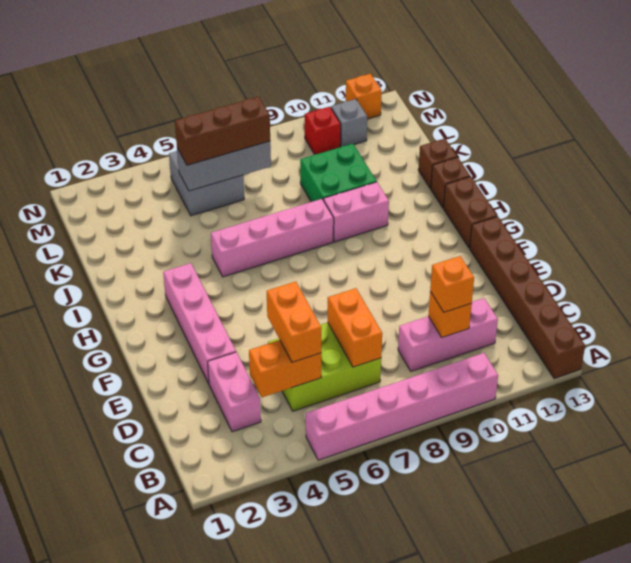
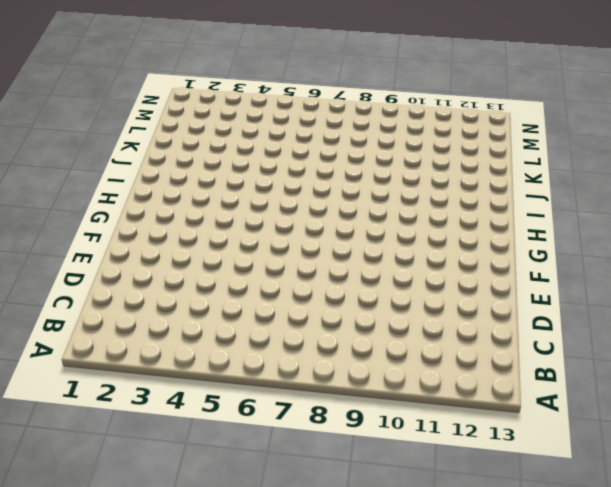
none -> pink 1x6 brick [306,353,498,460]
none -> brown 1x6 brick [470,216,585,379]
none -> pink 1x2 brick [208,352,261,432]

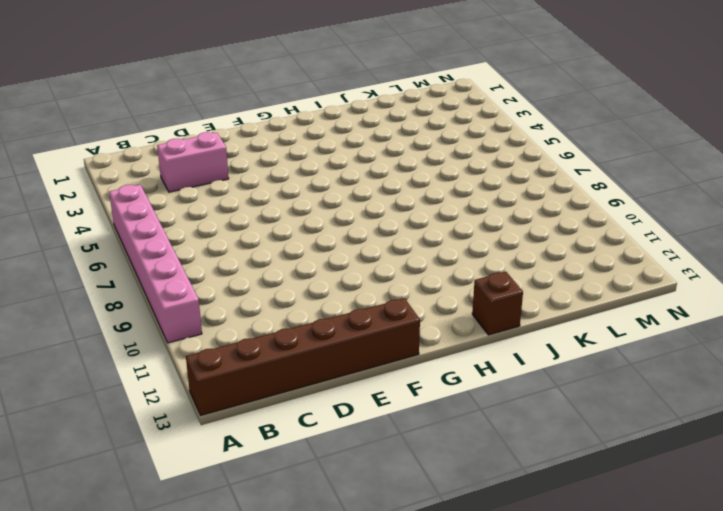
none -> lime 2x3 brick [268,322,381,411]
none -> pink 1x3 brick [398,298,498,371]
none -> pink 1x4 brick [163,263,236,384]

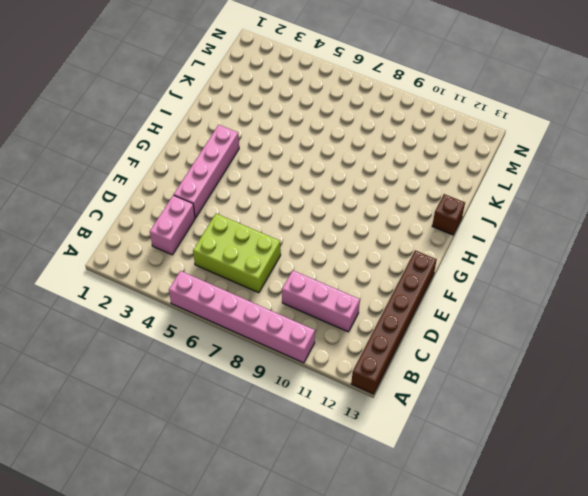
none -> brown 1x2 brick [444,177,497,248]
none -> pink 1x4 brick [211,199,334,277]
none -> pink 1x2 brick [324,182,389,242]

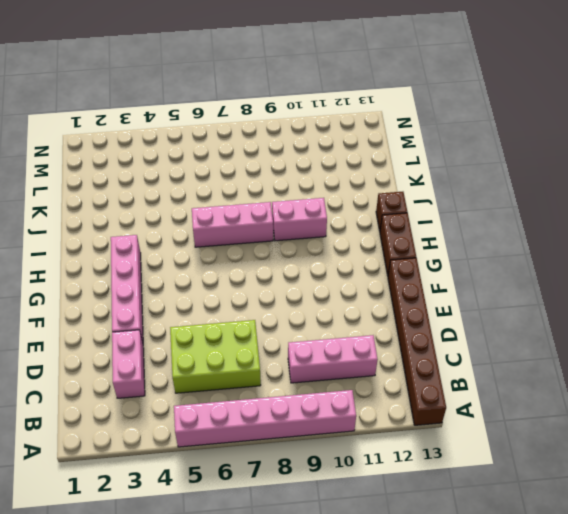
pink 1x3 brick [192,202,273,247] -> pink 1x4 brick [211,199,334,277]
none -> green 2x2 brick [300,144,377,202]
none -> brown 1x1 brick [418,139,457,189]
none -> grey 2x2 brick [169,151,244,216]

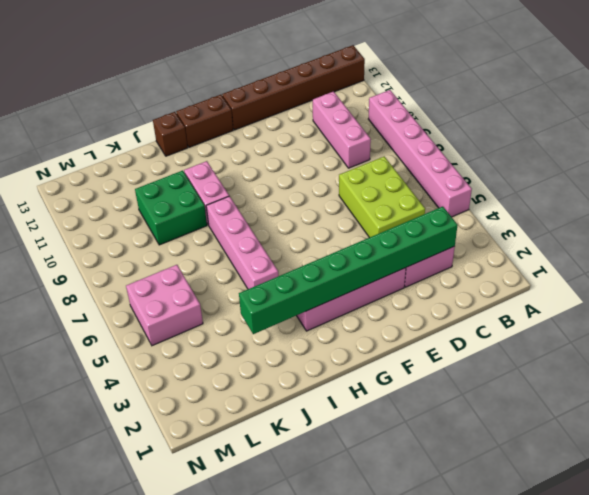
green 1x8 brick [239,207,458,334] -> none
pink 2x2 brick [126,265,203,346] -> grey 2x2 brick [169,151,244,216]
none -> brown 1x1 brick [418,139,457,189]
none -> red 1x1 brick [305,107,341,154]
none -> grey 1x1 brick [331,99,367,147]

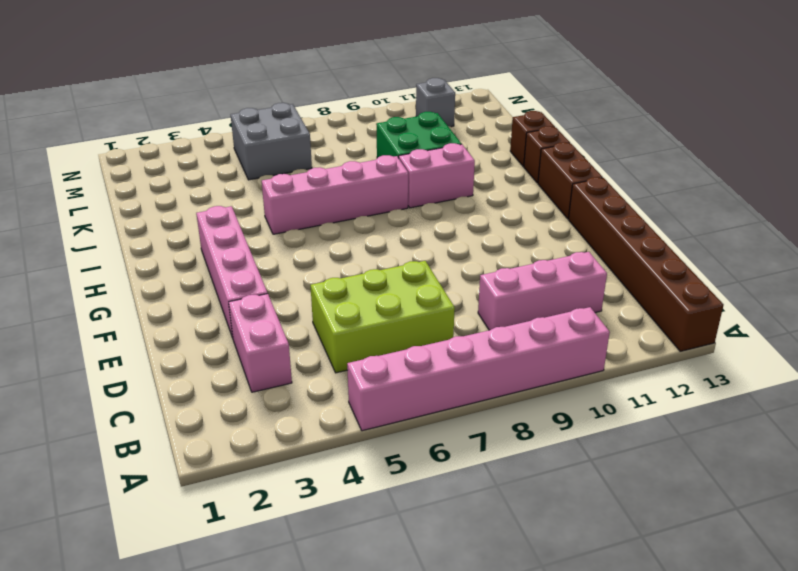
none -> red 1x1 brick [305,107,341,154]
none -> orange 1x1 brick [346,74,382,119]
none -> orange 1x2 brick [249,340,321,397]

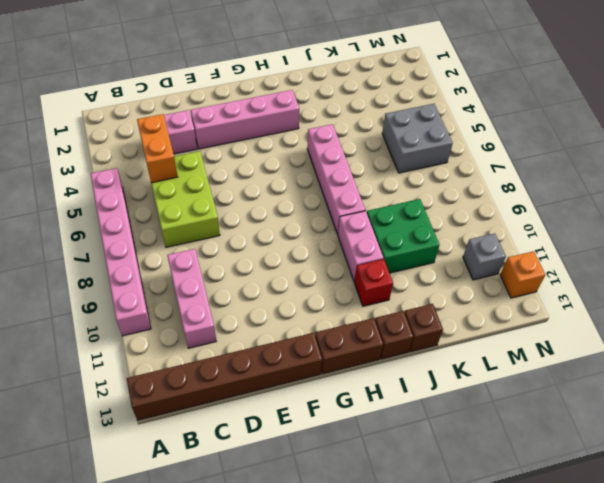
red 1x1 brick [354,259,393,306] -> red 1x1 brick moved to [305,107,341,154]
none -> orange 1x2 brick [328,288,382,367]
none -> orange 1x1 brick [428,292,472,337]
none -> grey 1x3 brick [177,141,271,191]

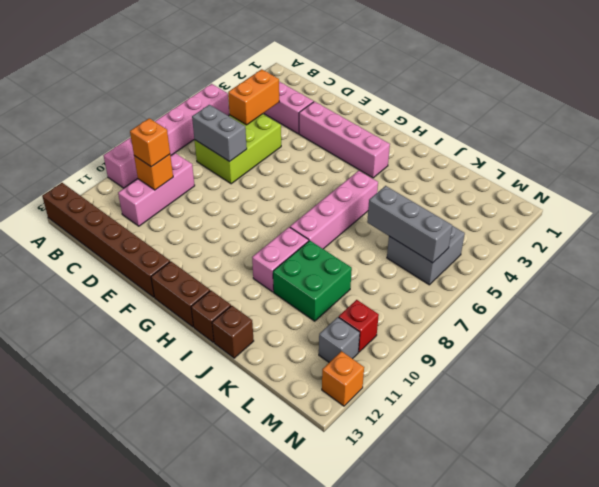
grey 1x2 brick [192,105,247,162] -> orange 1x2 brick [328,288,382,367]
grey 1x3 brick [367,186,452,263] -> grey 1x3 brick turned to [177,141,271,191]
none -> orange 1x2 brick [267,281,321,362]
none -> brown 1x3 brick [175,97,270,165]

